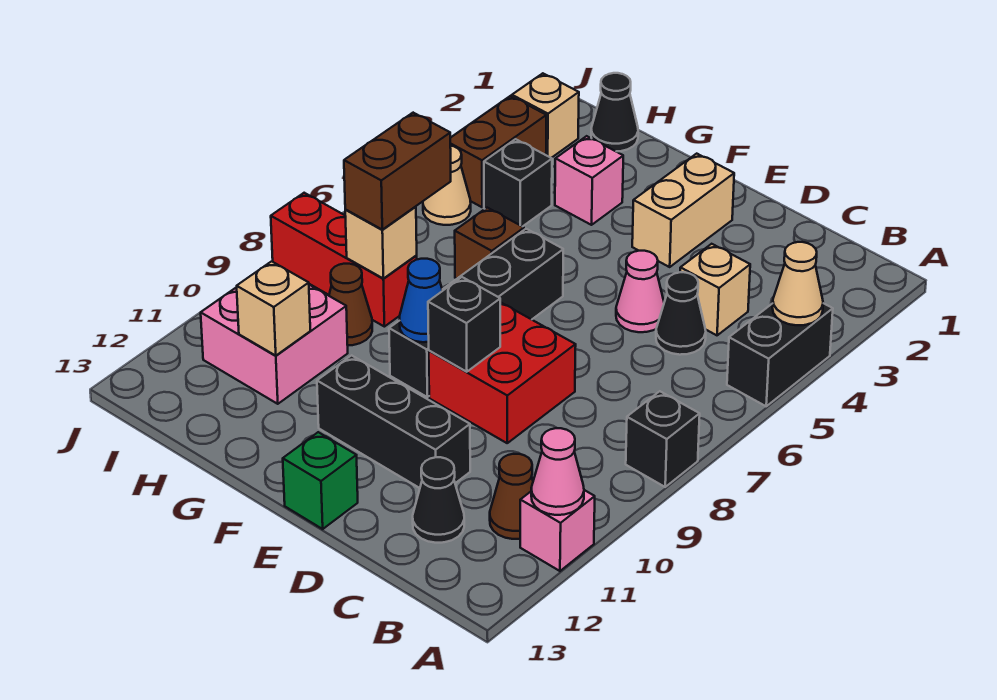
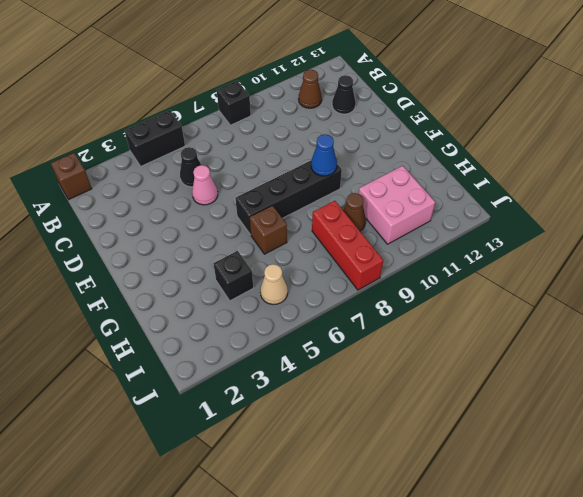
brown 1x1 brick [51,153,92,199] -> none
none -> pink 1x1 brick [520,490,595,571]
none -> tan 1x1 brick [680,244,750,335]
none -> red 2x2 brick [429,302,576,443]
none -> black 1x3 brick [317,355,470,488]

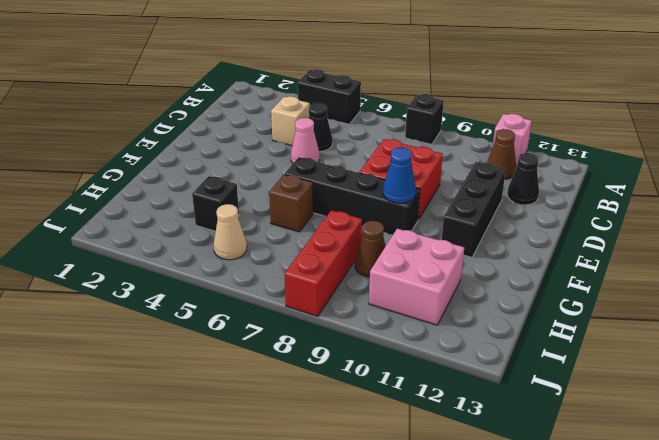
none -> tan 1x2 brick [632,154,734,267]
none -> green 1x1 brick [283,432,358,529]
none -> pink 1x1 brick [555,136,623,225]
none -> black 1x1 cone [591,73,638,151]

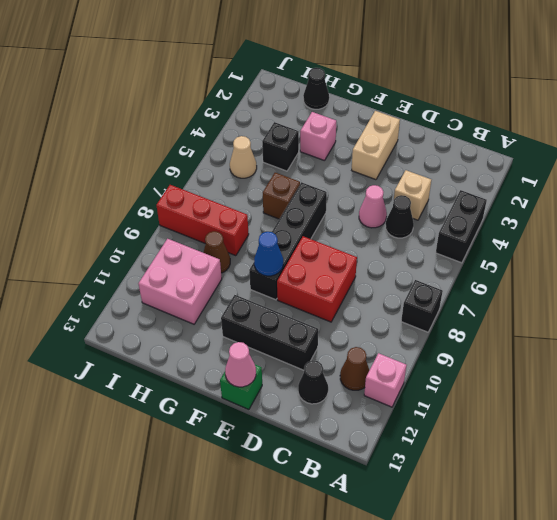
pink 1x1 cone [225,342,256,387] -> pink 1x1 cone moved to [531,428,584,515]
none -> tan 1x1 brick [512,73,579,158]
none -> brown 1x2 brick [450,96,546,207]
none -> tan 1x1 cone [772,242,823,325]
none -> black 1x1 brick [428,277,500,372]

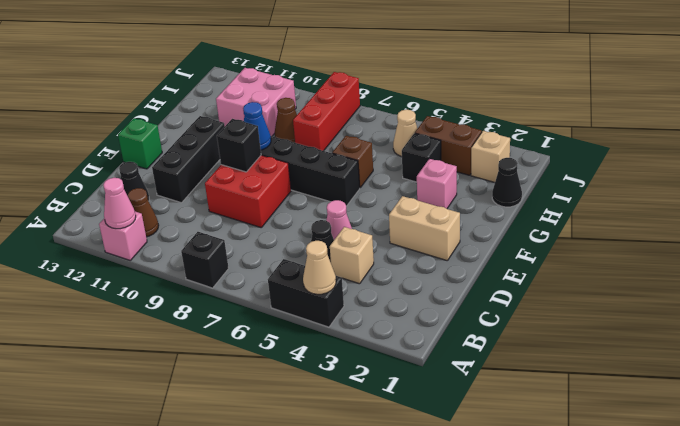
none -> tan 1x1 brick [345,207,417,279]
none -> tan 1x1 brick [237,261,310,356]
none -> brown 1x2 brick [344,113,451,230]

